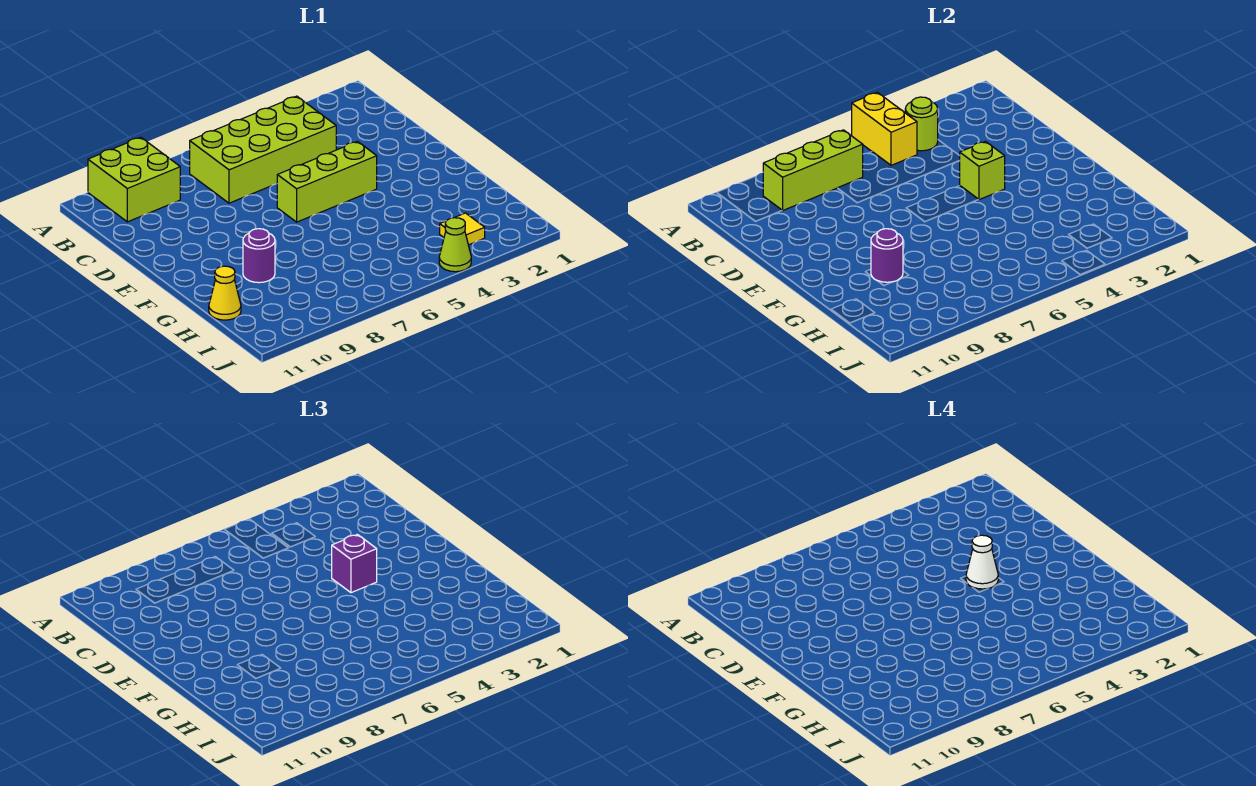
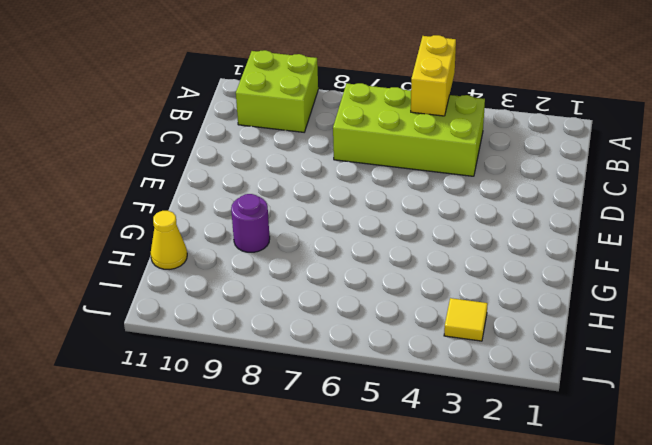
none -> lime 1x3 brick [277,141,377,222]
none -> lime 1x1 cone [439,218,471,272]
none -> lime 1x1 round brick [905,97,938,151]

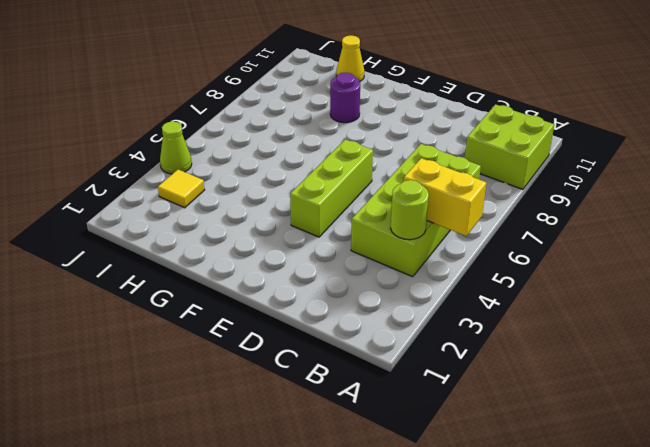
none -> lime 1x3 brick [763,130,863,211]
none -> lime 1x1 brick [959,141,1005,200]
none -> purple 1x1 round brick [871,229,903,282]

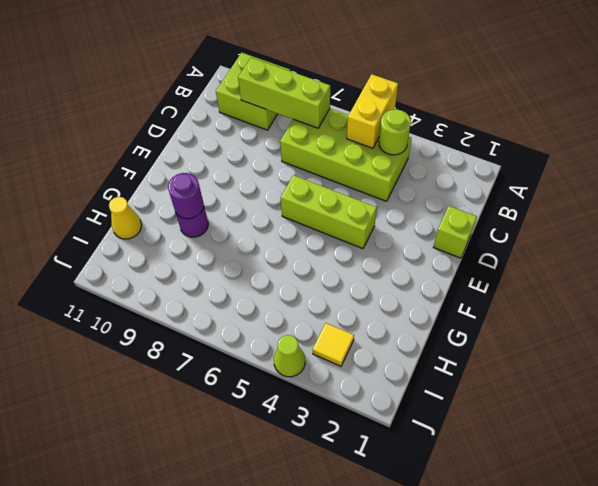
lime 1x1 brick [433,206,477,258] -> lime 1x1 brick moved to [959,141,1005,200]
none -> purple 1x1 brick [332,534,377,593]
none -> white 1x1 cone [966,535,998,589]

